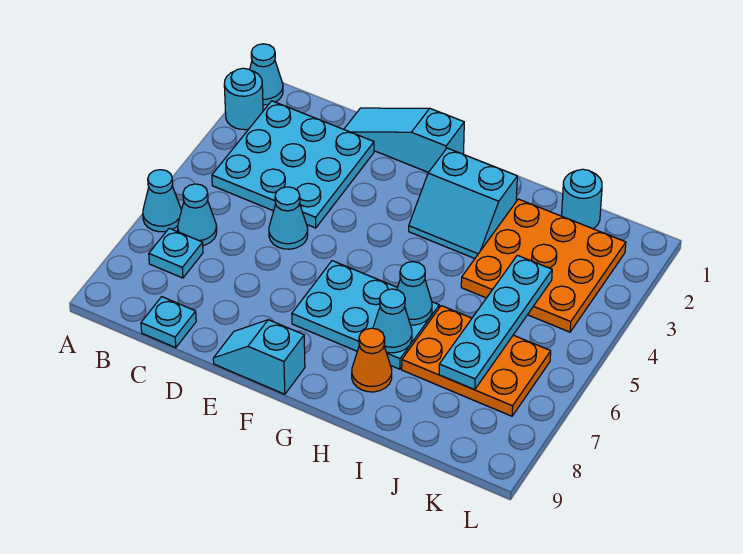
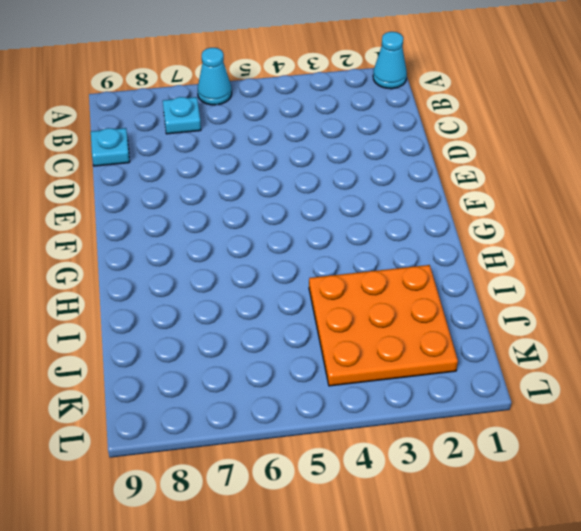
none -> cyan 1x1 round brick [224,68,263,130]
none -> cyan 3x3 plate [212,101,374,228]
none -> cyan 1x1 cone [178,184,217,245]

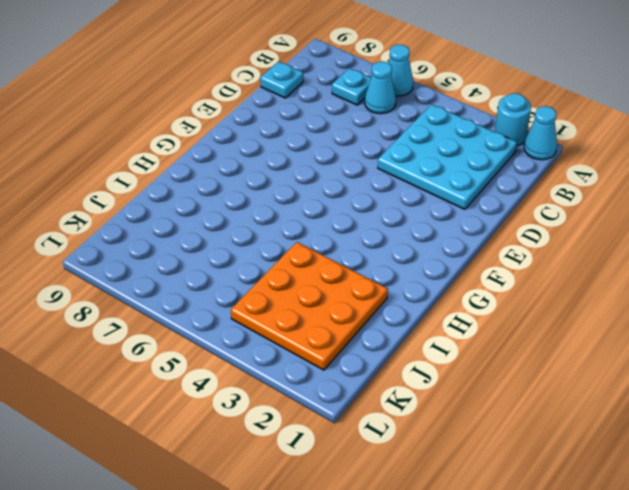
none -> cyan 1x3 slope [344,108,464,172]
none -> cyan 1x1 cone [269,187,308,249]
none -> cyan 1x2 slope [213,320,305,394]

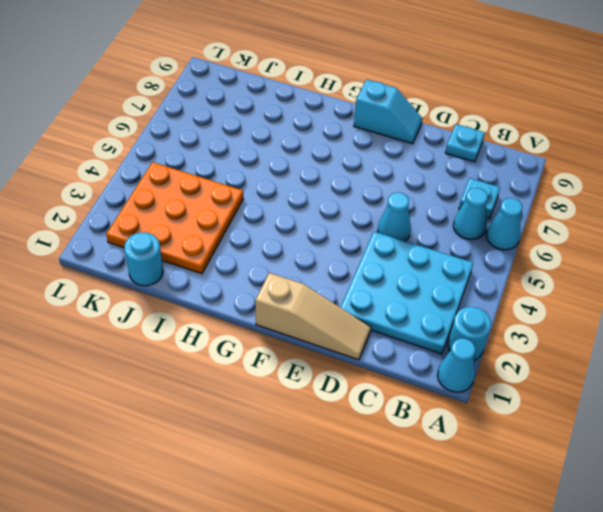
tan 1x3 slope [255,273,371,360] -> cyan 1x3 slope [344,108,464,172]
none -> cyan 2x3 plate [292,261,439,369]
none -> cyan 2x2 slope [409,148,517,258]
none -> orange 1x1 cone [352,328,392,392]

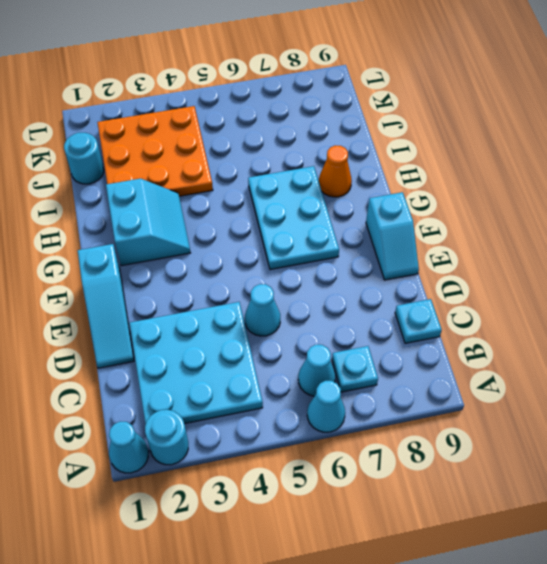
none -> orange 2x3 plate [402,306,551,416]
none -> cyan 1x1 cone [397,262,432,325]
none -> cyan 1x1 cone [373,289,412,353]

